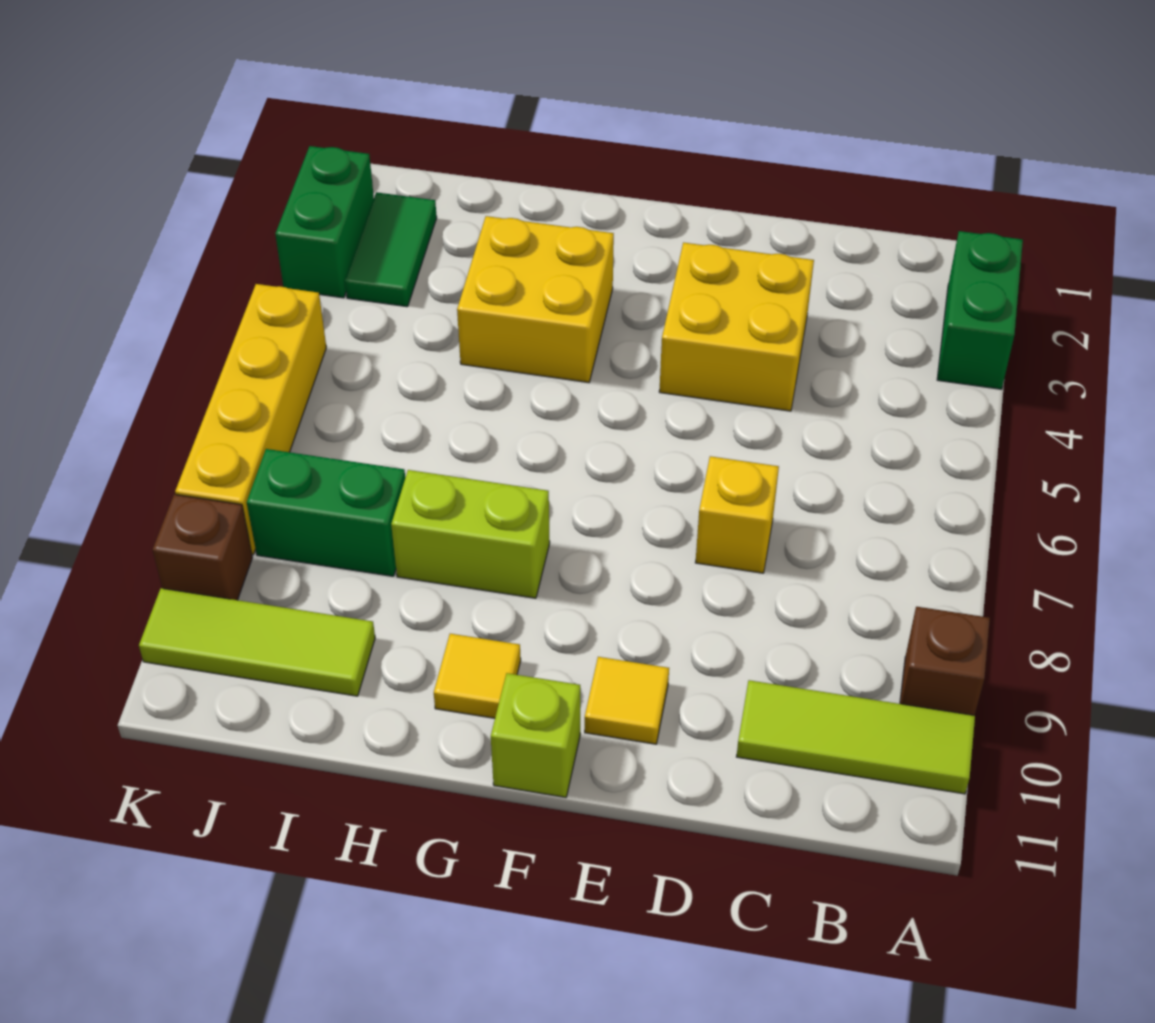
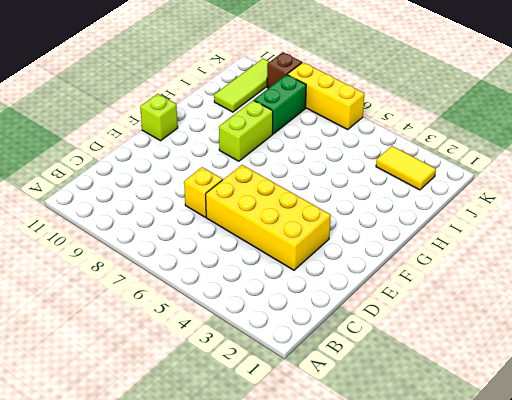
yellow 2x4 brick [206,165,331,270] -> yellow 2x2 brick [659,243,814,411]
yellow 1x2 tile [376,146,436,190] -> green 1x2 tile [345,192,437,307]
yellow 1x3 brick [287,62,365,129] -> yellow 1x4 brick [175,284,326,555]
none -> green 1x2 brick [937,231,1023,389]
none -> brown 1x1 brick [900,607,990,716]
none -> lime 1x3 tile [737,680,975,794]

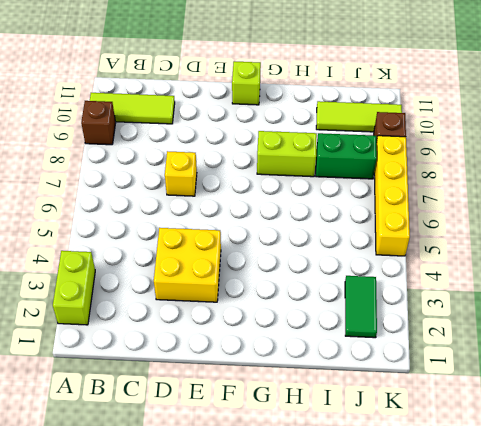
lime 1x2 brick [53,251,95,325] -> green 1x2 brick [937,231,1023,389]
none -> yellow 1x1 tile [585,657,669,744]
none -> yellow 2x2 brick [457,216,614,382]
none -> yellow 1x1 tile [434,634,521,718]

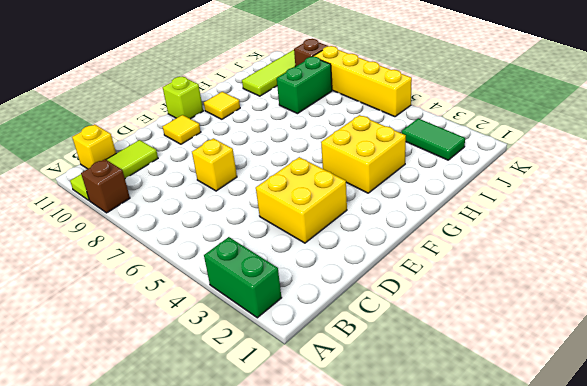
yellow 1x1 brick [72,125,116,169] -> none
none -> lime 1x2 brick [391,470,550,598]
none -> green 1x2 brick [275,146,374,298]

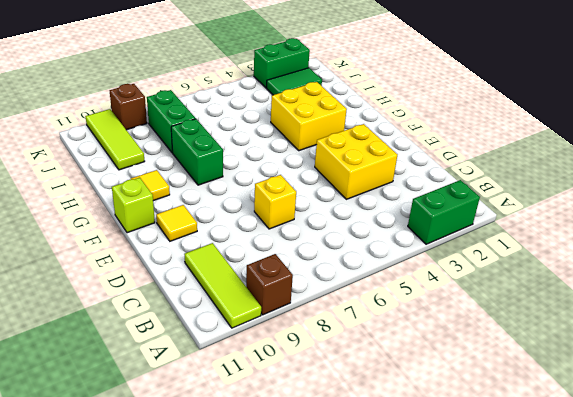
green 1x2 brick [171,119,223,185] -> lime 1x2 brick [391,470,550,598]
none -> yellow 1x4 brick [175,284,326,555]

